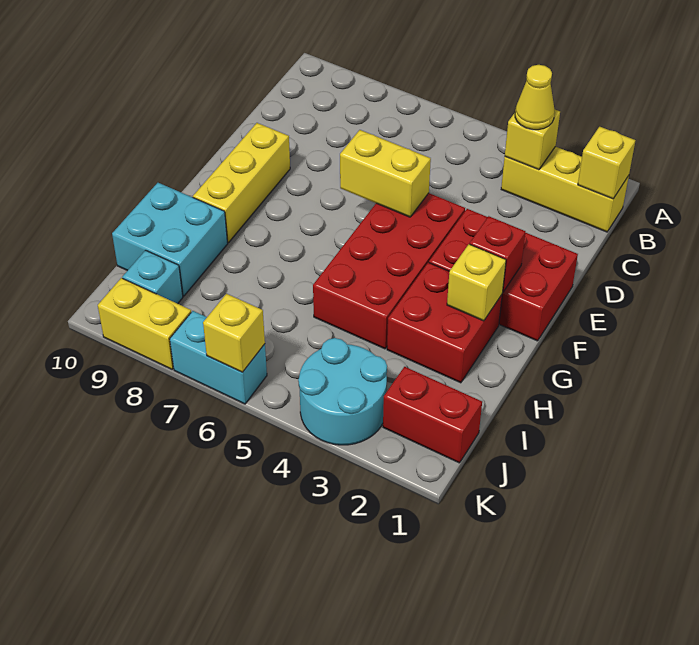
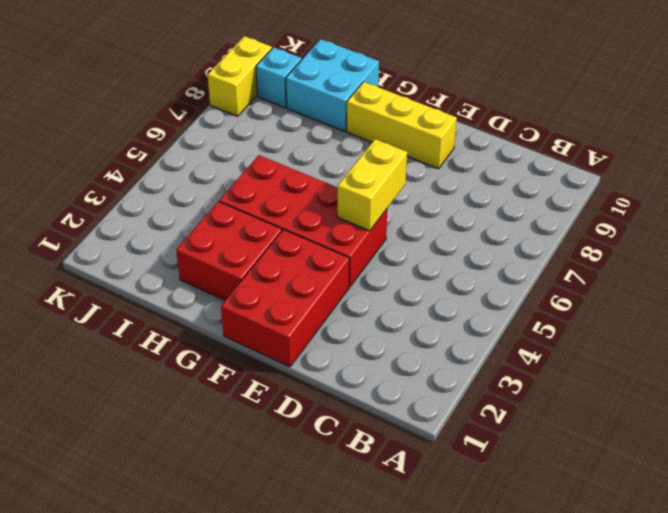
none -> yellow 1x3 brick [501,147,629,232]
none -> red 1x2 brick [383,367,482,463]
none -> cyan 2x2 round brick [298,338,387,445]

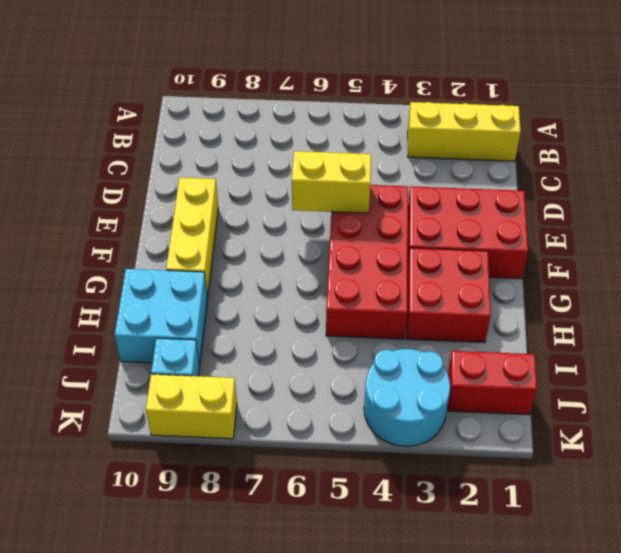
none -> cyan 1x2 brick [170,311,267,404]
none -> yellow 1x1 brick [578,127,635,199]
none -> yellow 1x1 brick [505,109,560,170]

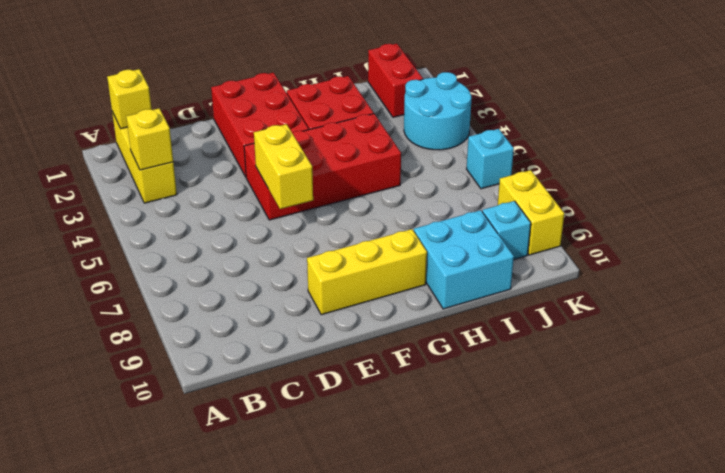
cyan 1x1 brick [467,129,514,189] -> cyan 1x2 brick [170,311,267,404]
none -> red 1x1 brick [470,216,525,292]
none -> yellow 1x1 brick [447,244,506,321]
none -> yellow 1x1 brick [203,294,265,372]

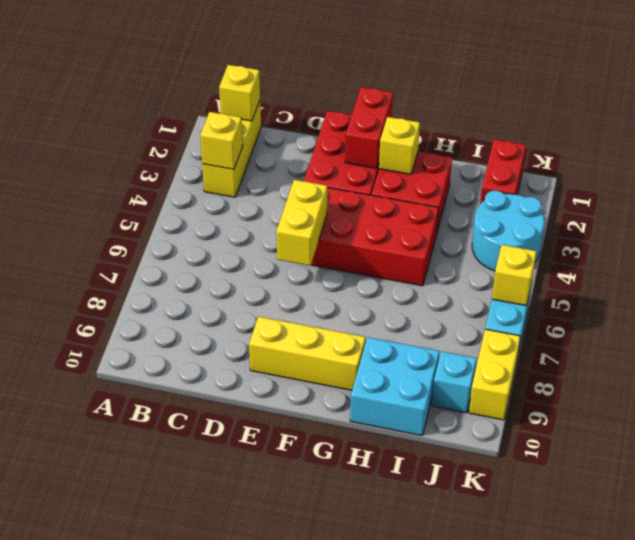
red 1x2 brick [345,87,393,168] -> red 1x1 brick [470,216,525,292]
none -> yellow 1x1 cone [515,65,555,130]

